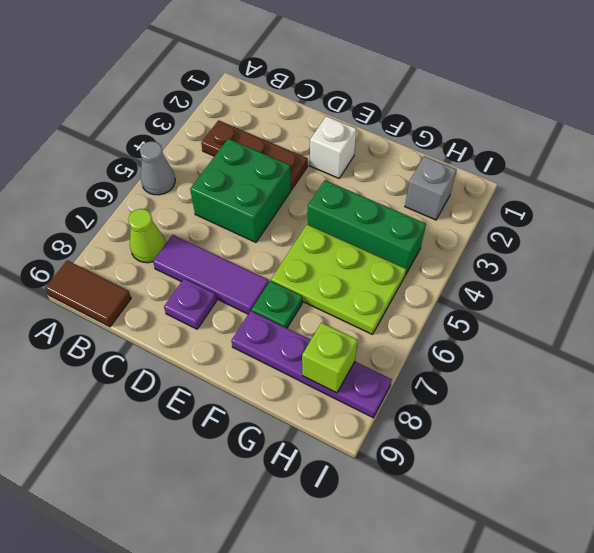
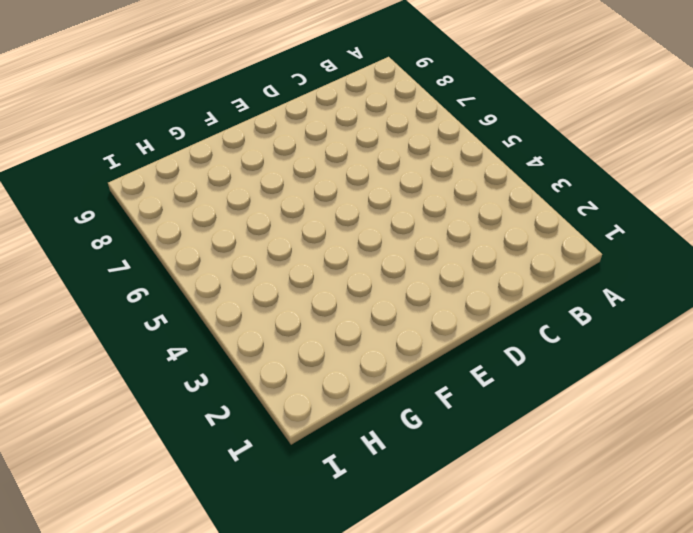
none -> grey 1x1 cone [140,141,175,195]
none -> brown 1x2 tile [45,260,131,327]
none -> brown 1x3 plate [201,120,308,190]

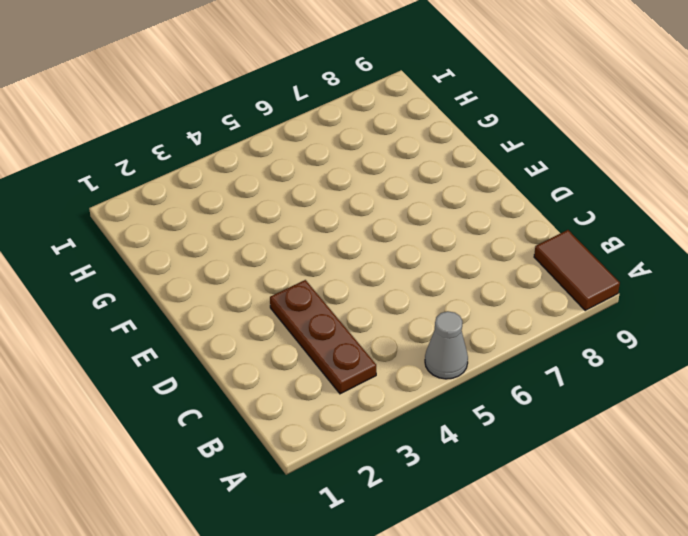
none -> lime 1x1 cone [128,209,166,263]
none -> green 2x2 brick [190,139,291,242]
none -> purple 1x3 tile [153,235,269,314]

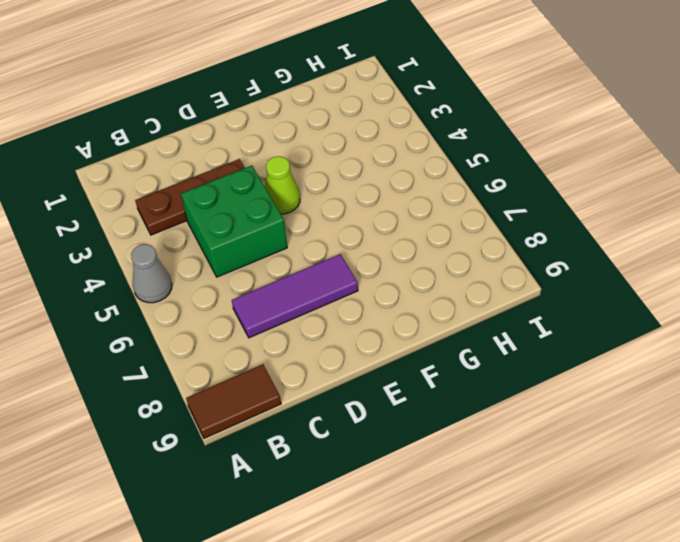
lime 1x1 cone [265,156,300,214] -> lime 1x1 cone moved to [128,209,166,263]
none -> purple 1x1 plate [164,279,217,329]
none -> white 1x1 brick [310,116,357,178]
none -> green 1x3 brick [308,180,426,275]

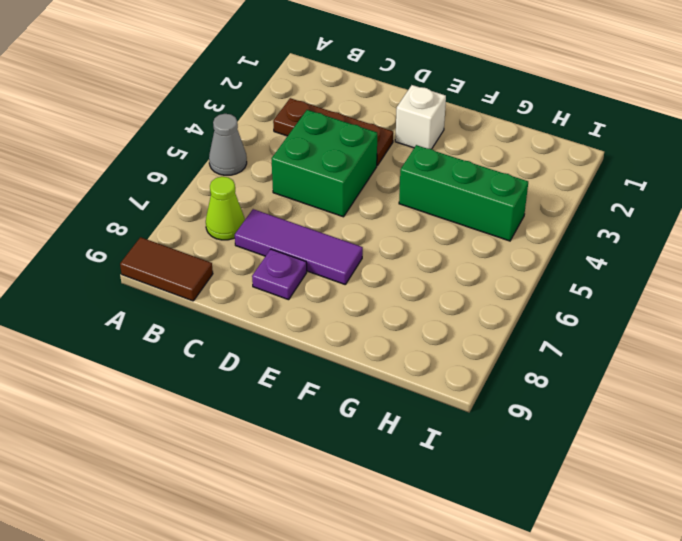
none -> lime 2x3 plate [271,224,406,334]
none -> green 1x1 plate [252,281,302,328]
none -> purple 1x4 plate [232,311,392,418]

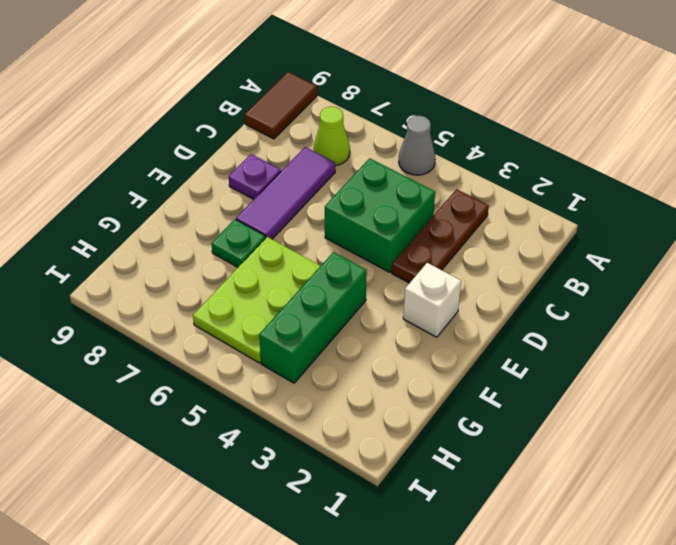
none -> purple 1x4 plate [232,311,392,418]
none -> grey 1x1 brick [405,156,457,220]
none -> lime 1x1 brick [302,322,358,393]

